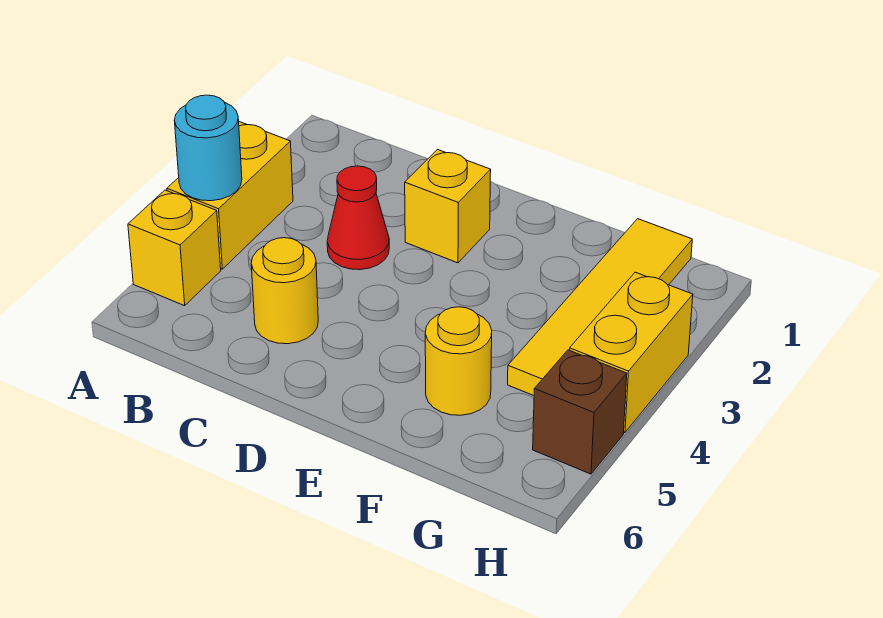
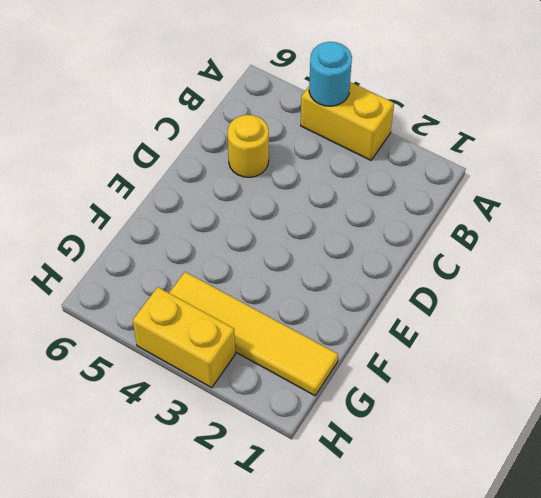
none -> yellow 1x1 brick [128,190,221,306]
none -> red 1x1 cone [327,166,389,270]

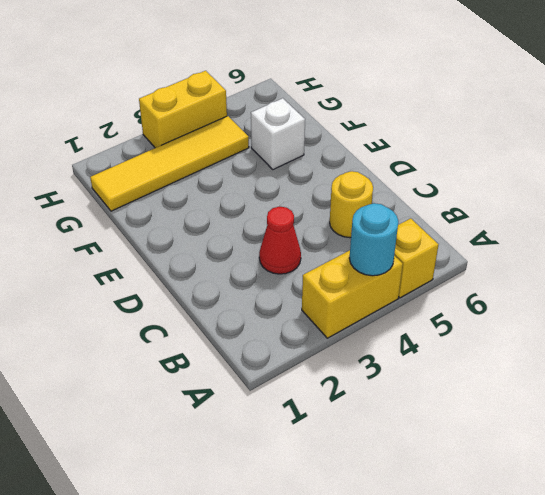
white 1x1 brick [251,98,305,170] -> yellow 1x1 round brick [425,307,492,415]
none -> yellow 1x1 brick [405,150,491,263]
none -> brown 1x1 brick [533,350,627,474]

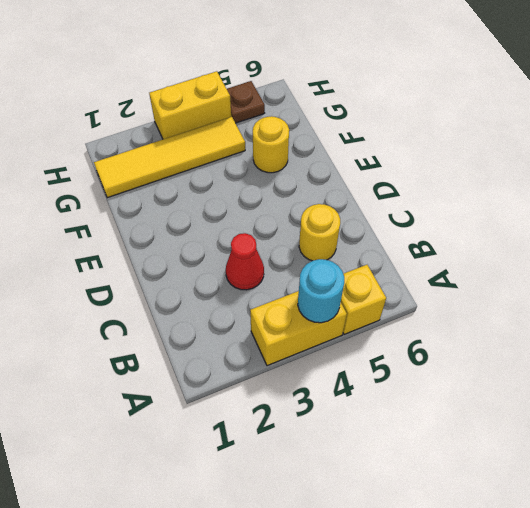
brown 1x1 plate [227,81,265,123] -> brown 1x1 brick [533,350,627,474]
none -> yellow 1x1 brick [405,150,491,263]

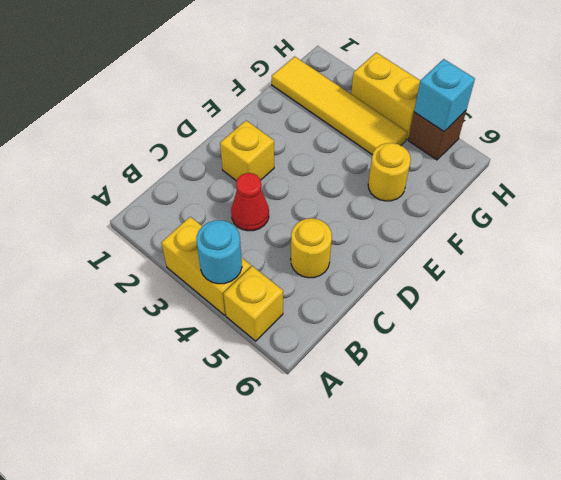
cyan 1x1 brick [414,59,475,131] -> none

